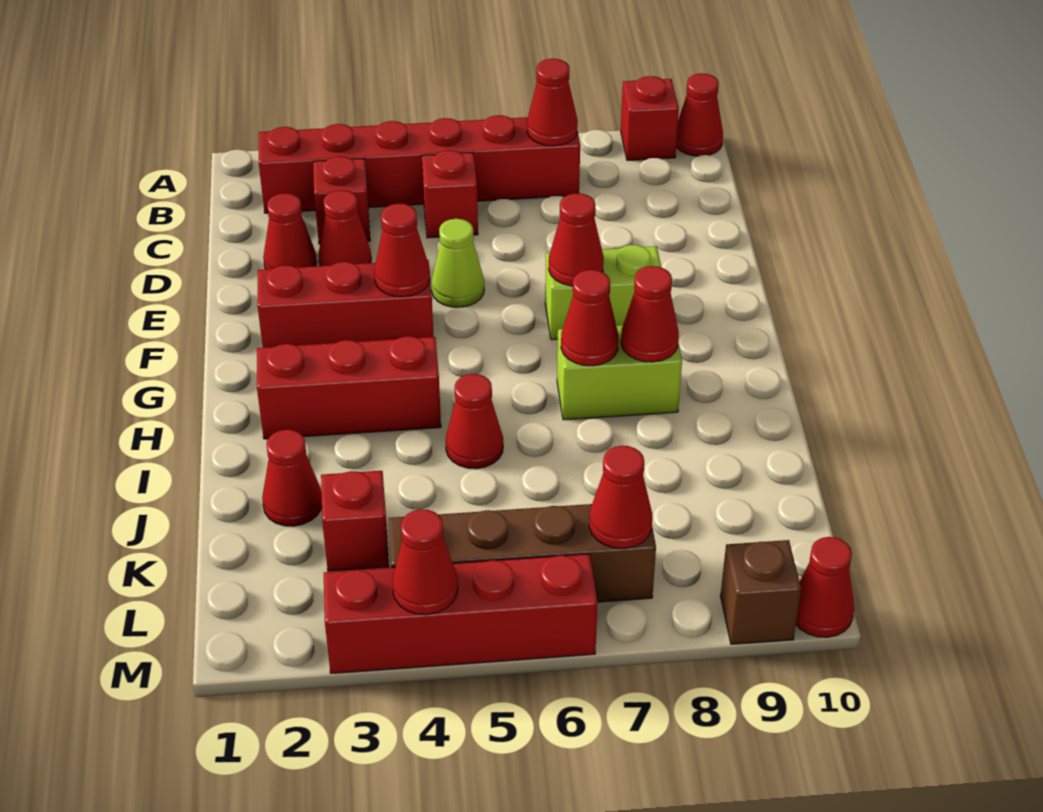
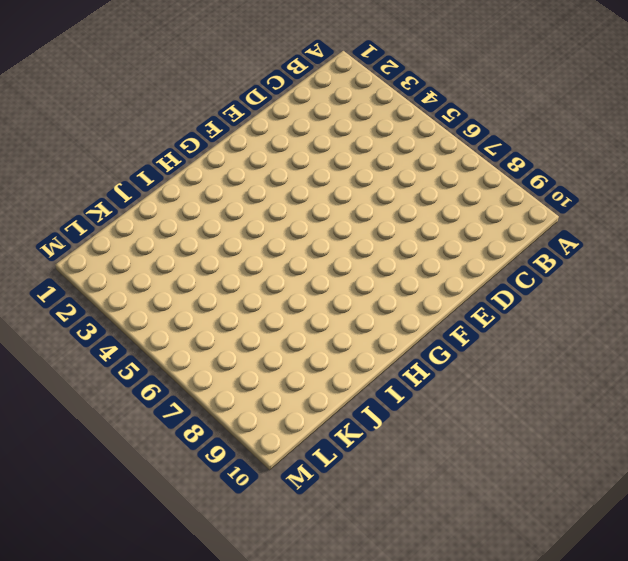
none -> red 1x1 brick [621,76,679,161]
none -> red 1x1 cone [676,73,723,156]
none -> red 1x6 brick [259,115,580,213]

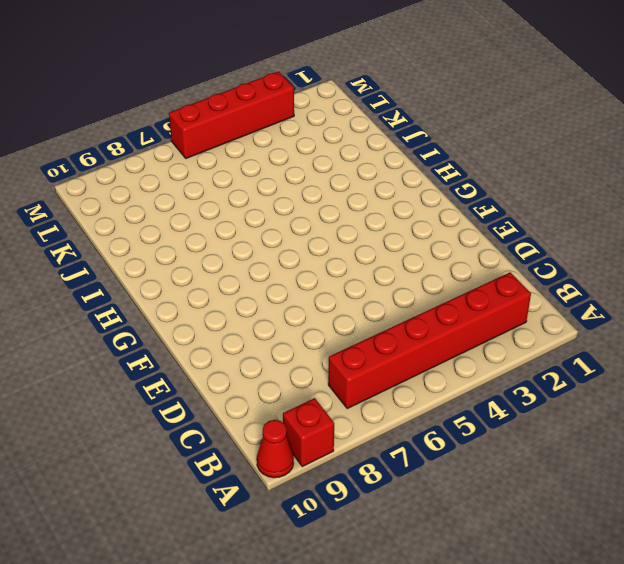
none -> red 1x1 brick [313,156,370,244]
none -> red 1x1 brick [422,150,478,238]
none -> red 1x1 cone [263,193,317,269]

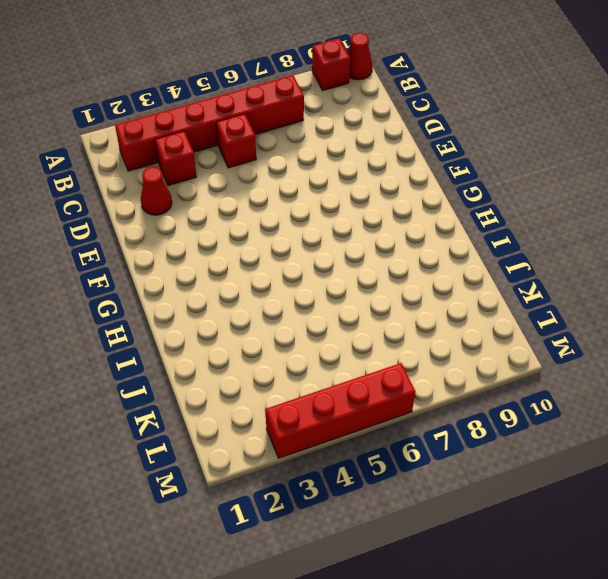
none -> red 1x1 cone [319,190,371,266]
none -> lime 1x1 cone [431,219,484,307]
none -> red 1x3 brick [257,260,433,347]

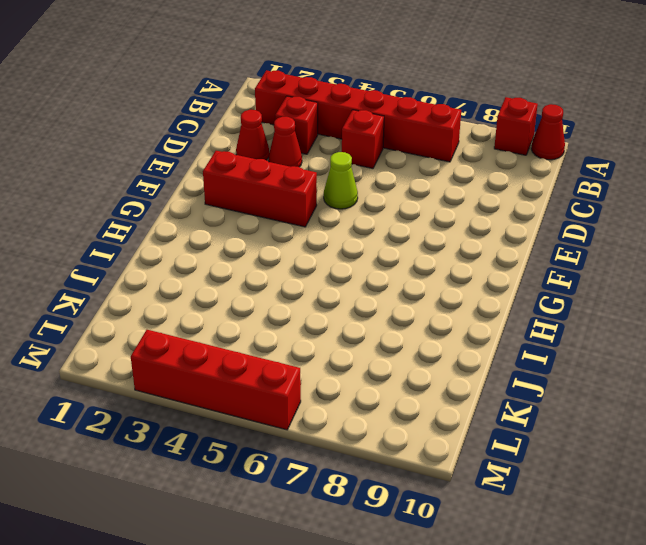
none -> lime 1x2 brick [545,245,662,340]
none -> red 1x3 brick [257,336,441,439]
none -> lime 1x2 brick [557,325,682,420]

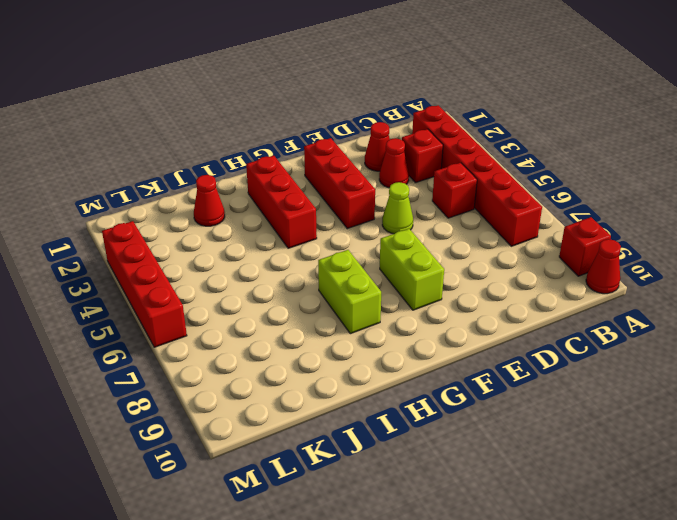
none -> red 1x1 cone [446,374,503,469]
none -> red 1x1 brick [321,471,389,571]
none -> brown 1x4 brick [389,504,656,602]

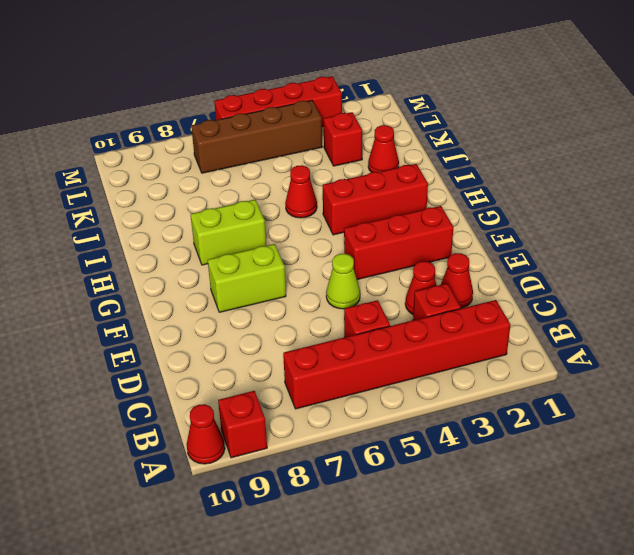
none -> brown 1x1 brick [720,540,801,644]
none -> red 1x1 cone [796,537,854,637]
none -> red 1x1 cone [527,59,578,146]

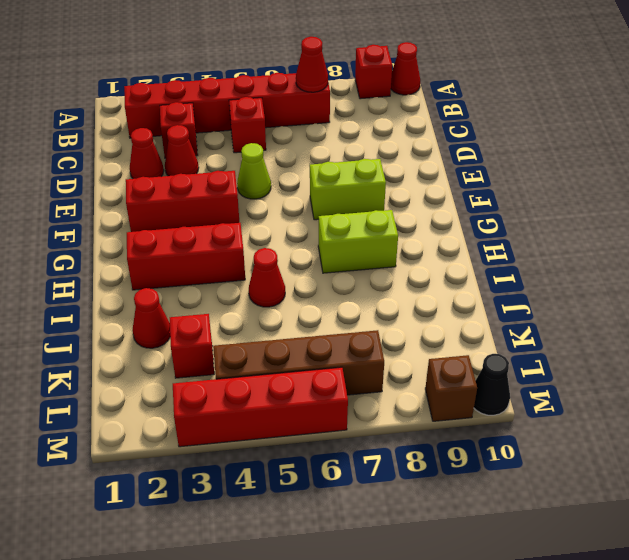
black 1x1 cone [474,354,510,415] -> red 1x1 cone [796,537,854,637]
none -> red 1x1 cone [374,203,430,297]
none -> red 1x1 cone [549,193,604,286]
none -> red 1x1 cone [561,270,618,366]

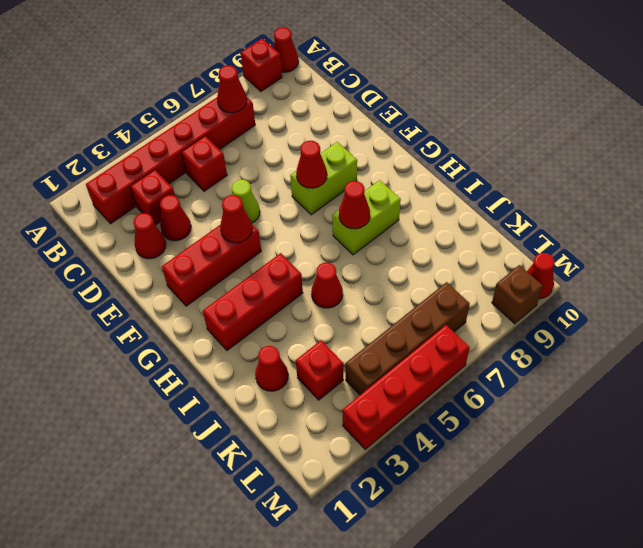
none -> red 1x1 cone [621,266,679,362]
none -> red 1x1 cone [589,446,652,548]
none -> red 1x1 cone [392,509,458,615]

